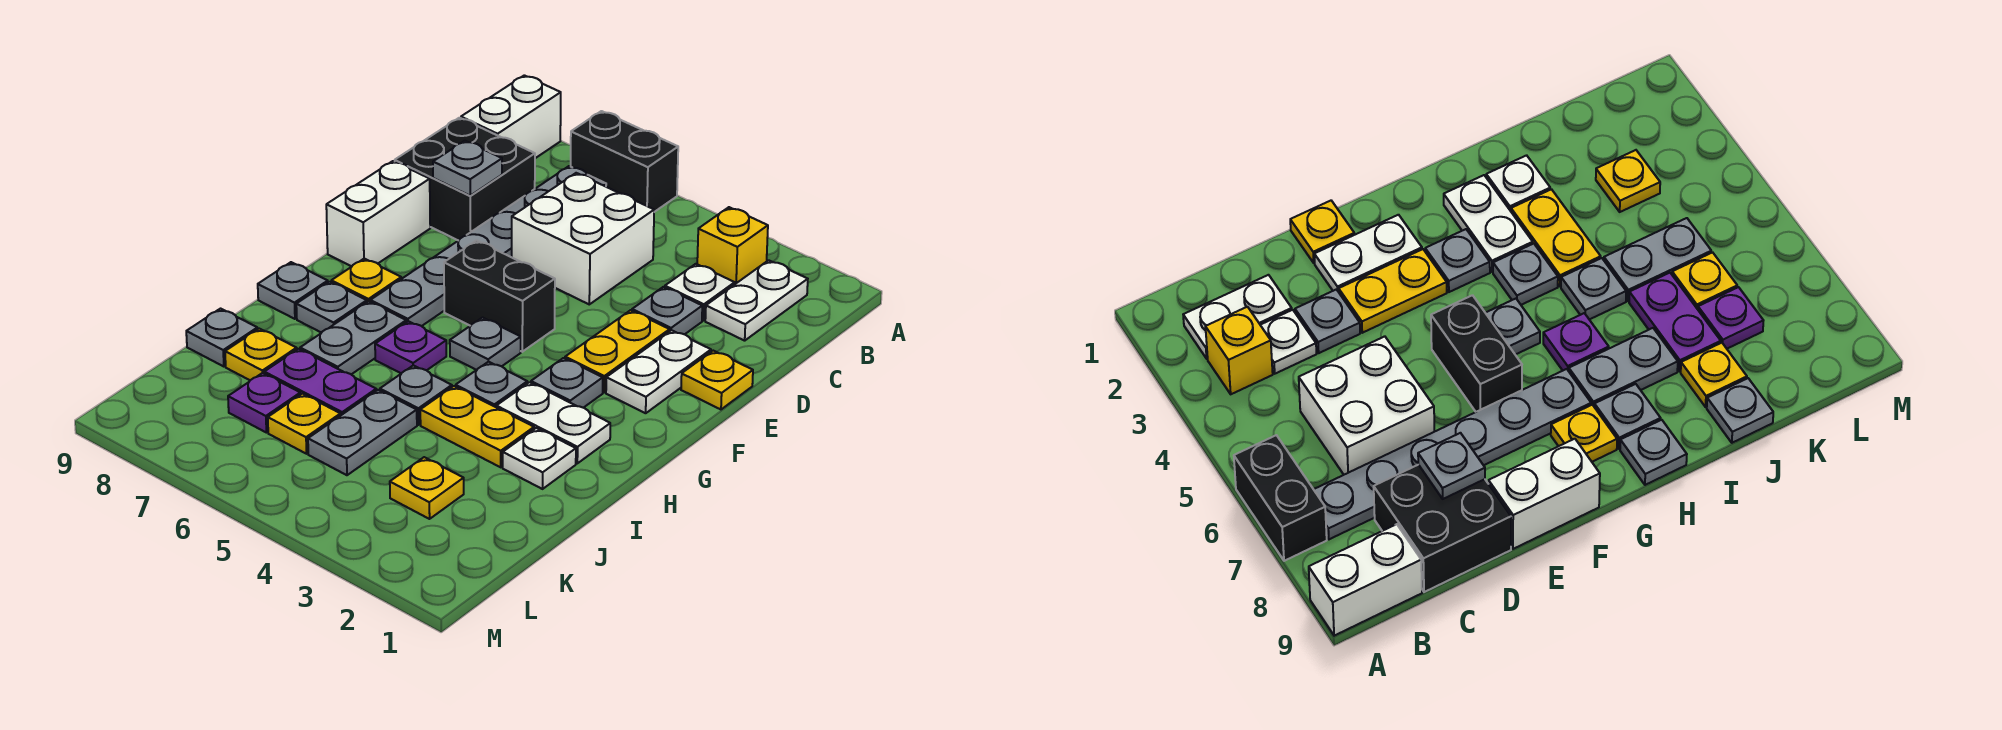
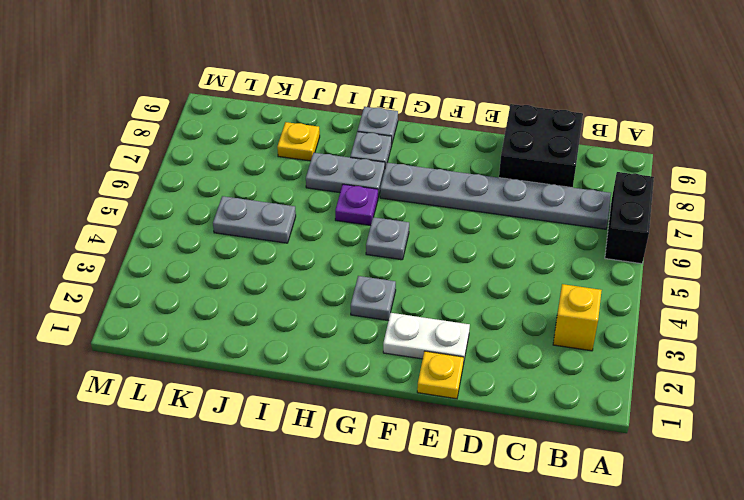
none -> white 1x2 brick [461,75,561,158]
none -> white 1x2 plate [705,260,808,341]
none -> white 1x1 plate [665,264,735,321]
none -> white 2x2 brick [512,173,654,304]

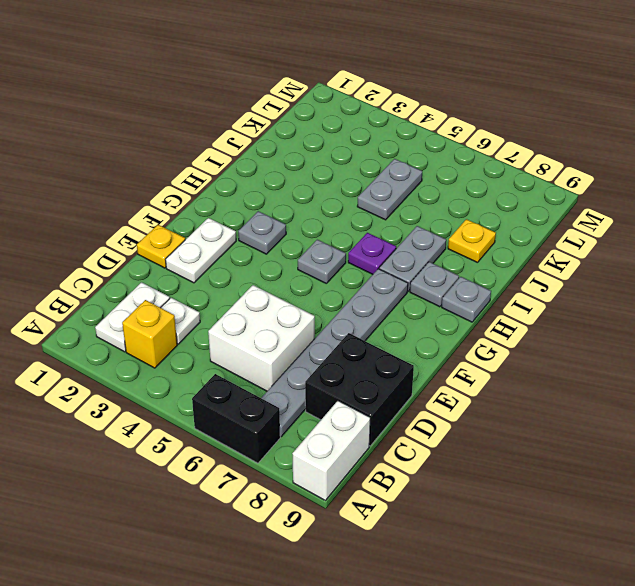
none -> grey 1x1 plate [632,287,702,334]
none -> yellow 1x2 plate [565,310,670,393]
none -> white 1x2 brick [326,161,430,266]
none -> black 1x2 brick [444,240,555,352]

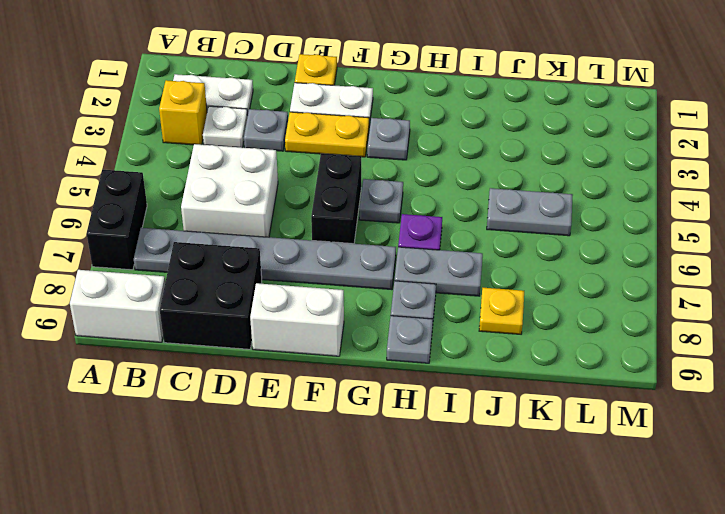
none -> yellow 1x1 plate [331,259,401,302]
none -> white 1x2 plate [496,382,610,463]
none -> grey 1x1 plate [456,362,527,407]
none -> white 1x1 plate [503,428,576,489]

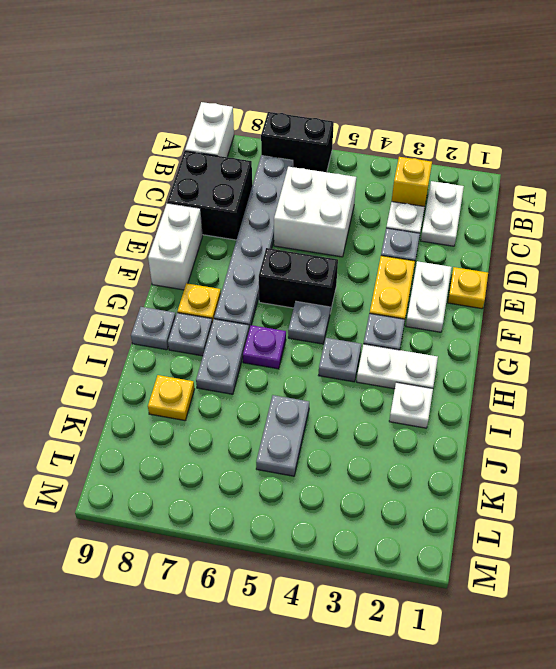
none -> yellow 1x2 plate [420,386,534,467]
none -> grey 1x1 plate [380,365,452,425]
none -> purple 1x2 plate [264,349,376,415]
none -> grey 1x1 plate [186,309,257,367]

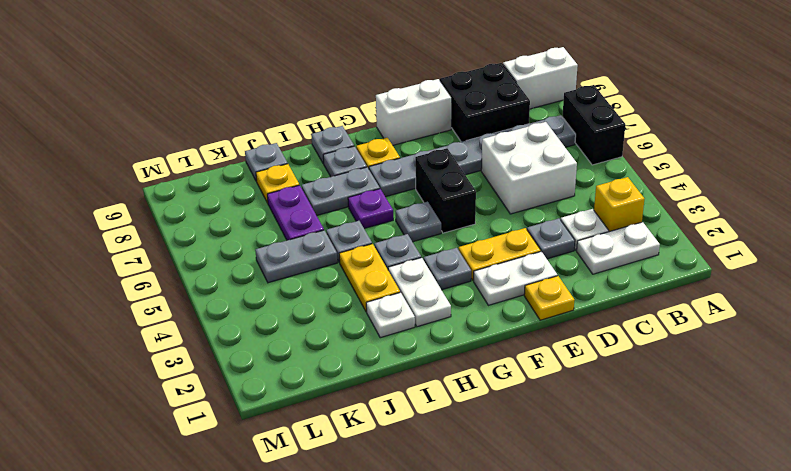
none -> yellow 1x1 plate [390,457,464,519]
none -> yellow 1x1 plate [268,394,341,454]
none -> purple 1x1 plate [228,373,300,433]
none -> grey 1x1 plate [433,141,502,196]

